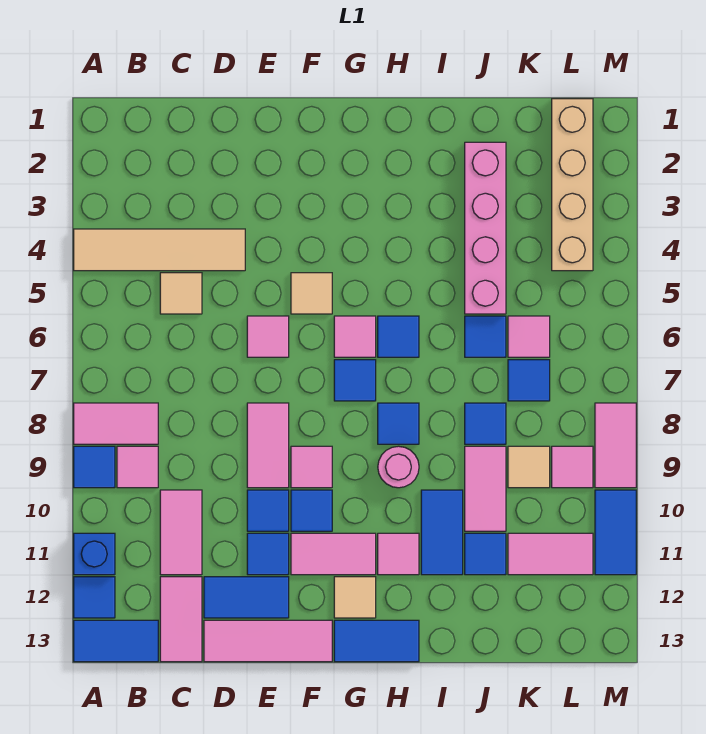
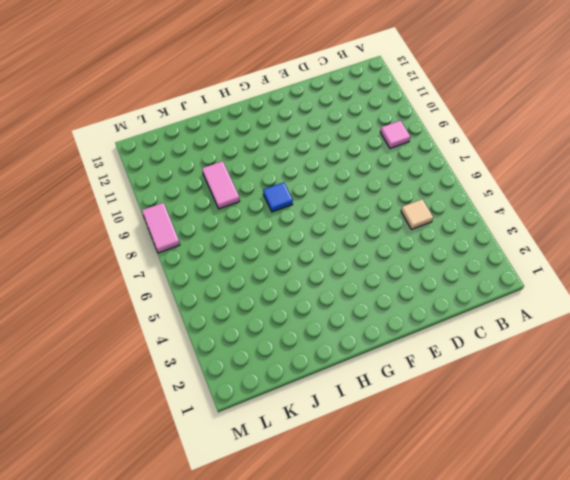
none -> tan 1x4 tile [74,229,245,271]
none -> pink 1x2 tile [74,403,158,444]
none -> blue 1x1 tile [74,446,115,488]
none -> blue 1x1 brick [74,533,115,575]

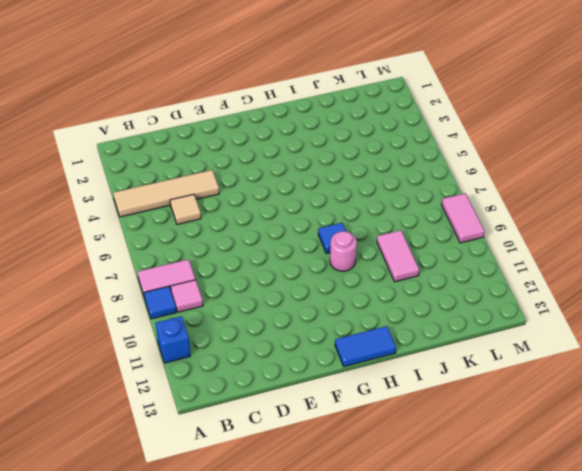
none -> blue 1x1 tile [74,577,115,618]
none -> blue 1x2 tile [74,620,158,662]
none -> pink 1x2 tile [160,490,202,575]
none -> pink 1x2 tile [160,577,202,662]

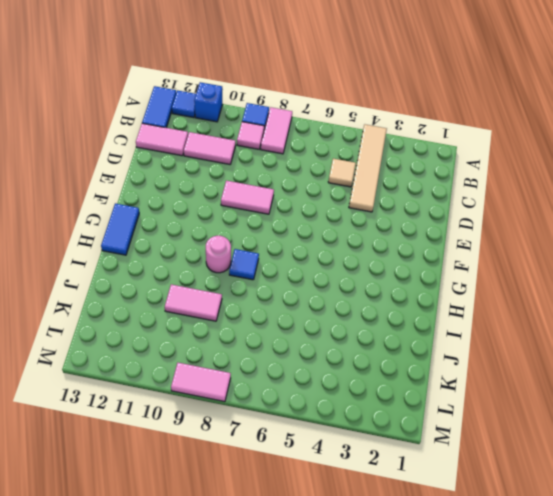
none -> blue 1x2 tile [204,577,289,618]
none -> pink 1x3 tile [204,620,332,662]
none -> pink 1x1 tile [247,316,289,357]
none -> blue 1x1 tile [247,490,289,531]

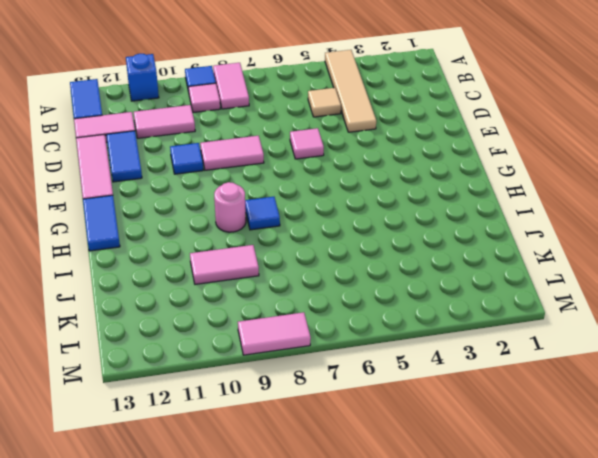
none -> blue 1x1 tile [74,577,115,618]
none -> blue 1x1 tile [247,533,289,575]
none -> tan 1x1 tile [291,273,332,314]
none -> pink 1x1 tile [291,446,332,488]

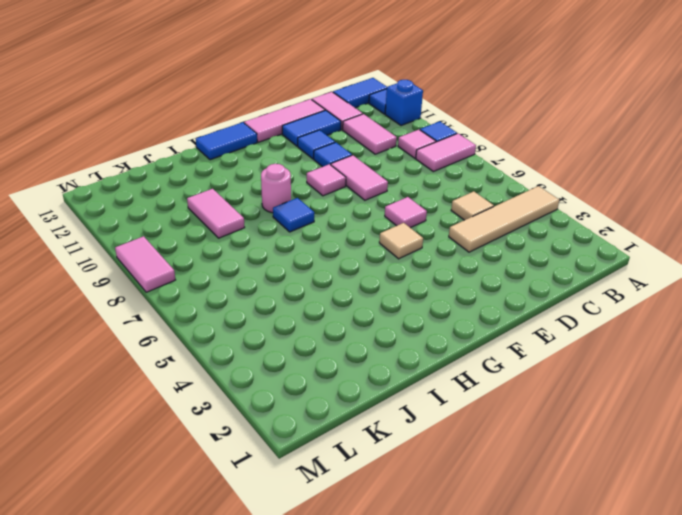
none -> blue 1x1 tile [291,490,332,531]
none -> pink 1x2 tile [291,533,376,575]
none -> pink 1x1 tile [334,316,376,357]
none -> blue 1x1 tile [334,360,376,401]

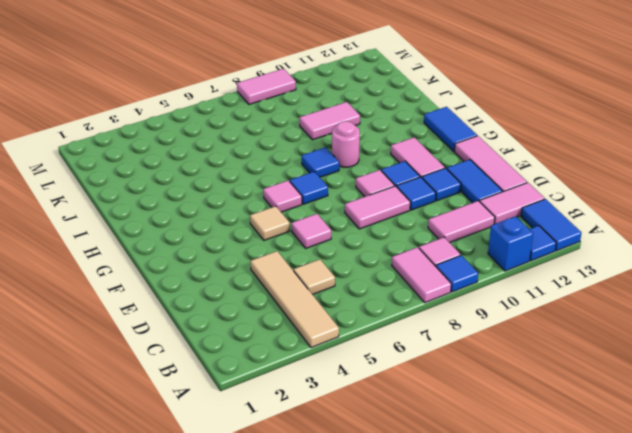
none -> tan 1x1 tile [334,577,376,618]
none -> blue 1x1 tile [378,316,419,357]
none -> pink 1x1 tile [378,533,419,575]
none -> blue 1x2 tile [421,490,463,575]

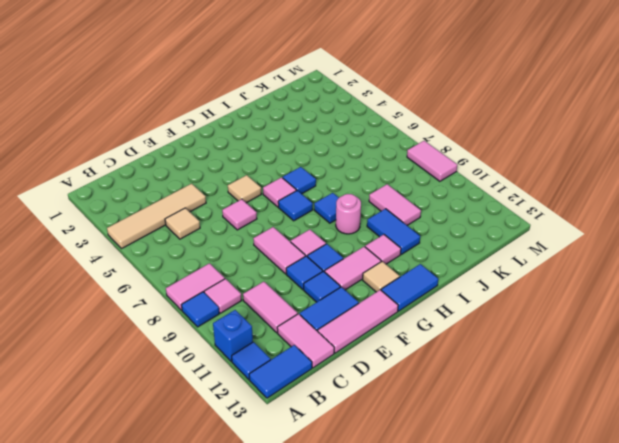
none -> pink 1x4 brick [465,142,506,314]
none -> blue 1x1 tile [465,316,506,357]
none -> blue 1x1 tile [465,403,506,444]
none -> blue 1x1 tile [465,533,506,575]

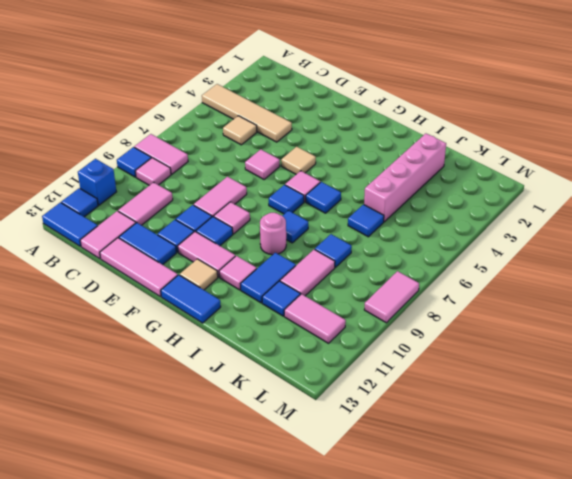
none -> pink 1x1 tile [508,316,550,357]
none -> blue 1x1 tile [508,360,550,401]
none -> tan 1x1 tile [508,446,550,488]
none -> tan 1x4 brick [552,99,593,271]

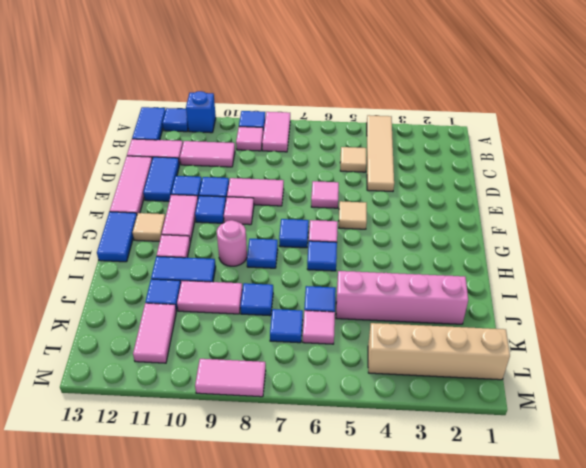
none -> tan 1x1 tile [508,446,550,488]
none -> pink 1x1 tile [552,446,593,488]
none -> blue 1x2 tile [595,490,636,575]

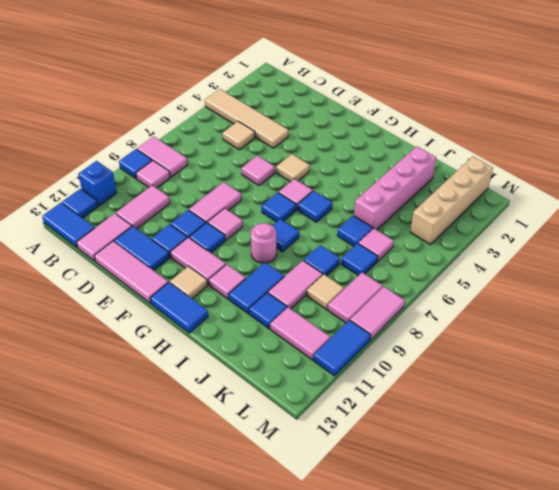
pink 1x2 tile [328,273,383,323] -> pink 1x1 tile [552,446,593,488]

